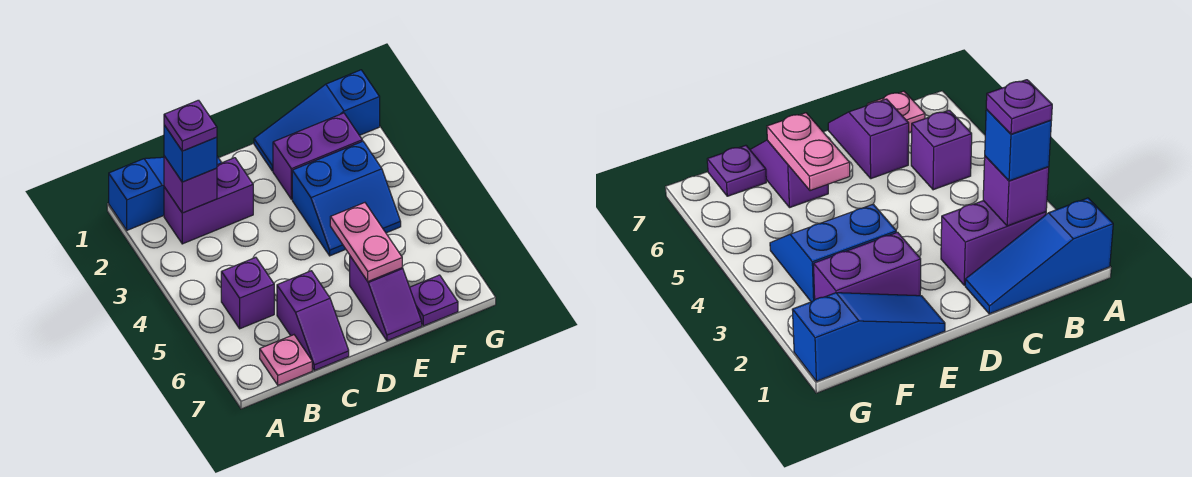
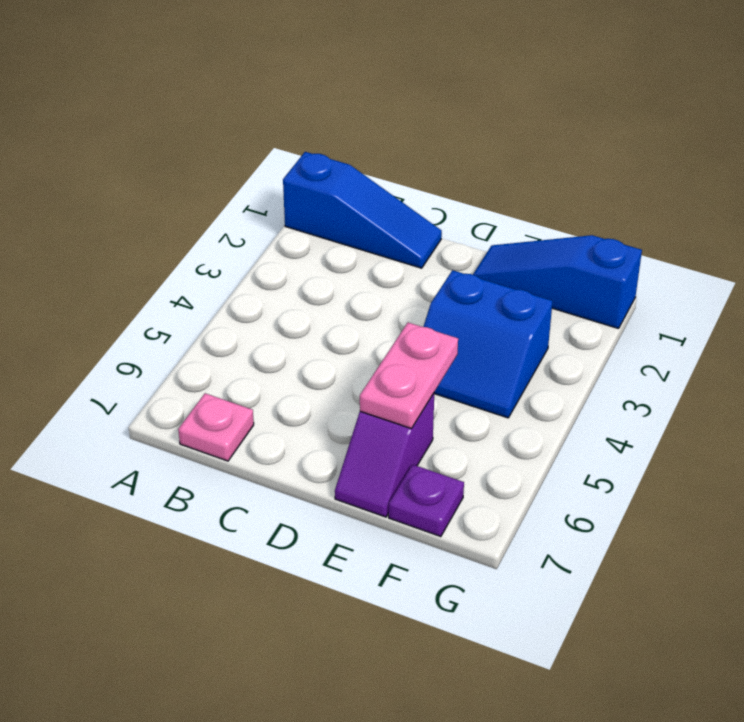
none -> purple 1x2 brick [164,158,253,244]
none -> purple 1x1 brick [221,257,274,329]
none -> purple 1x2 slope [277,271,349,370]

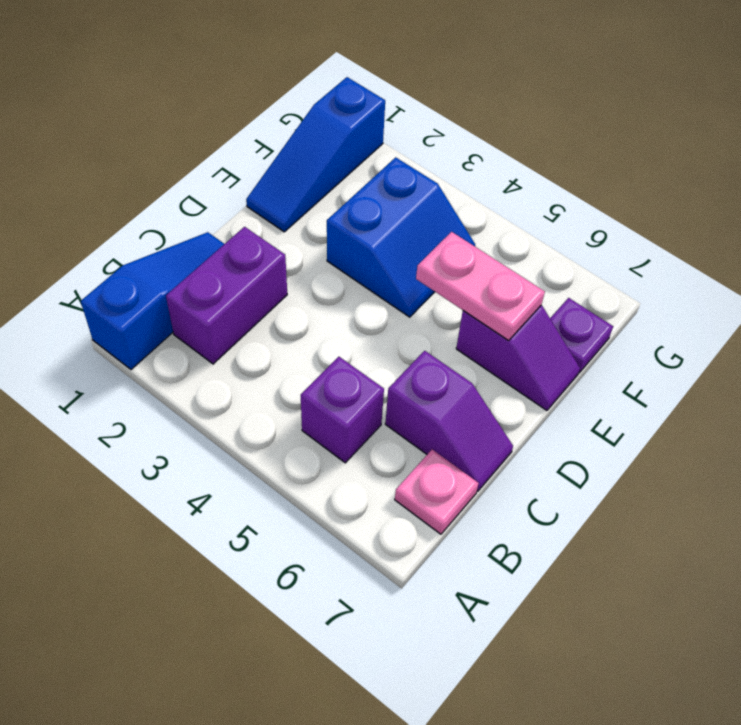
none -> purple 1x2 brick [273,113,362,199]
none -> purple 1x1 brick [164,156,217,213]
none -> blue 1x1 brick [164,125,217,182]

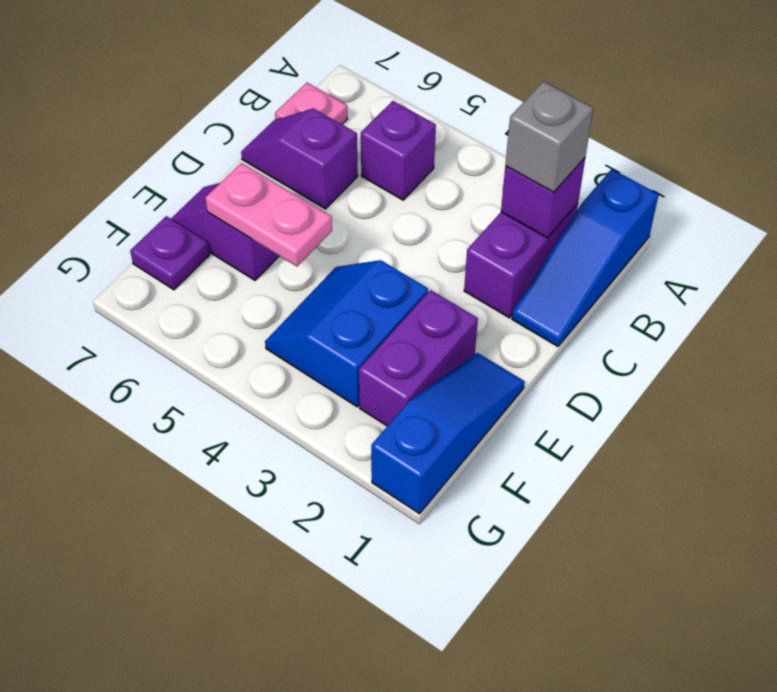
grey 1x1 brick [505,81,593,192] -> blue 1x1 brick [164,125,217,182]
none -> purple 1x1 plate [164,100,217,151]

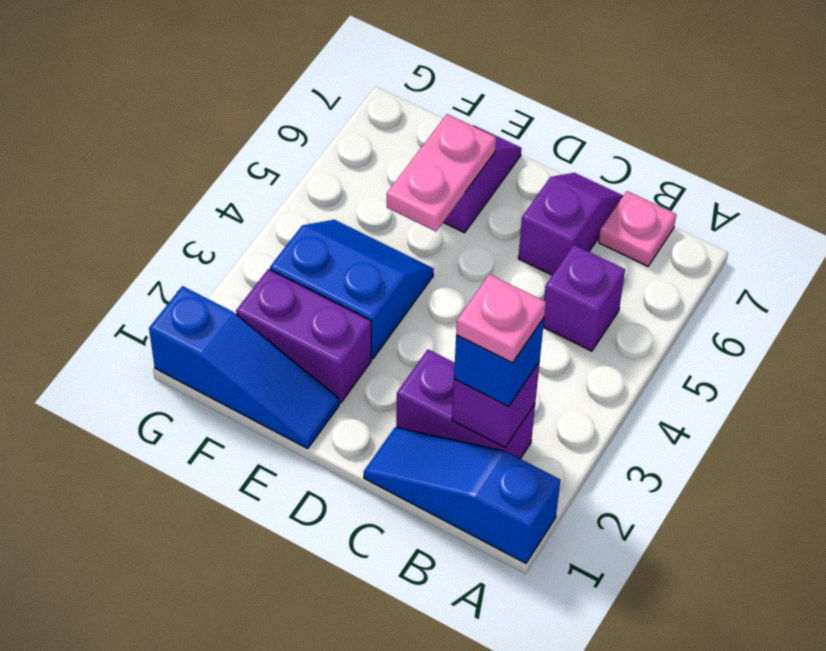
pink 1x1 plate [456,274,546,363] -> purple 1x1 plate [164,100,217,151]
none -> purple 1x1 plate [410,275,458,326]

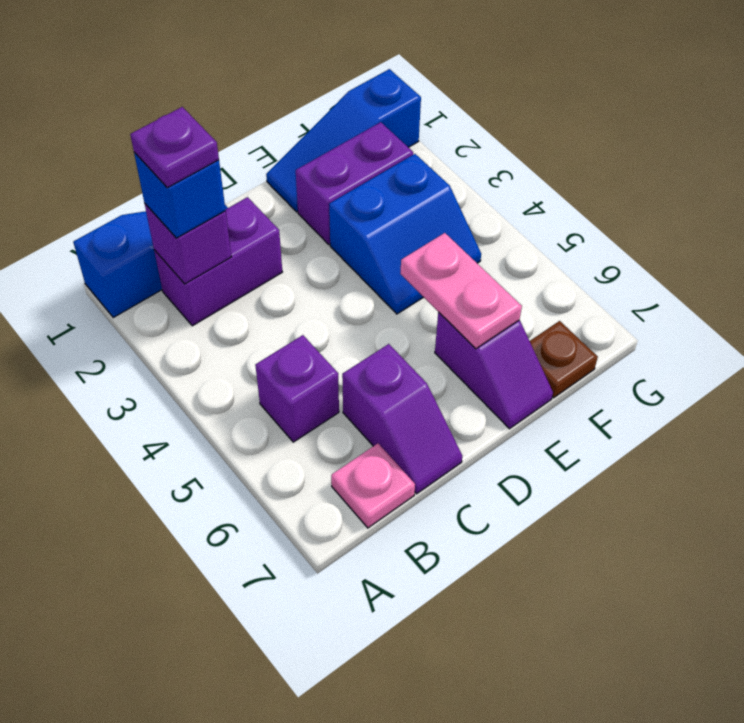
brown 1x1 plate [530,321,598,398] -> purple 1x1 plate [410,275,458,326]

